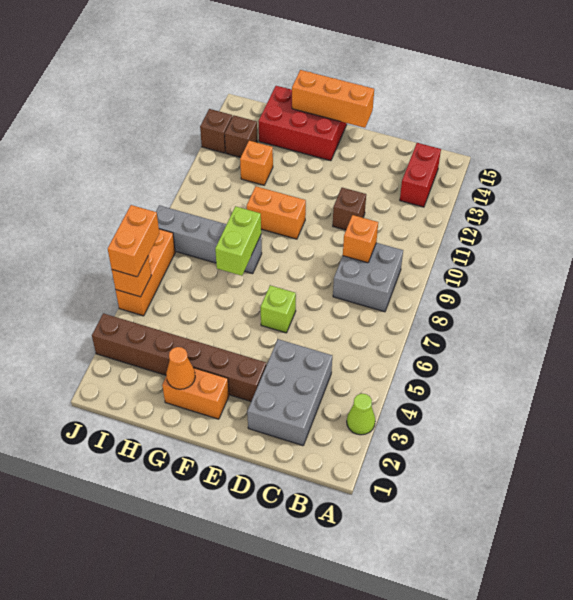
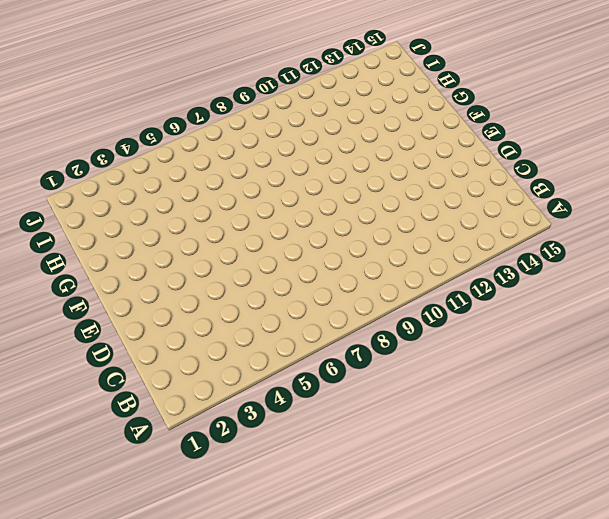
none -> lime 1x1 cone [347,394,375,435]
none -> grey 2x2 brick [333,243,403,312]
none -> red 1x2 brick [400,143,441,207]

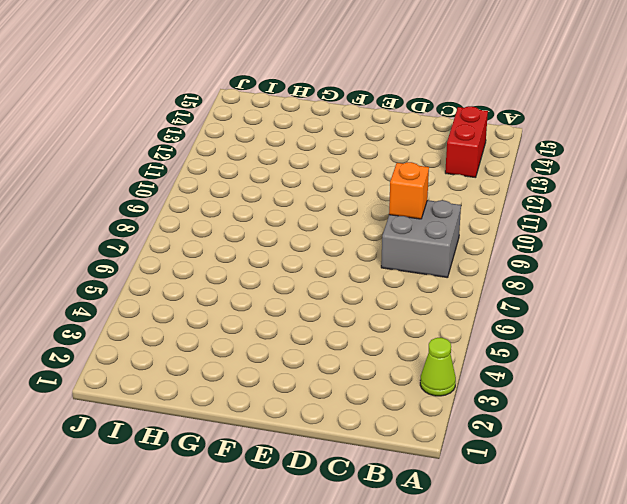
none -> grey 2x3 brick [247,339,332,446]
none -> brown 1x1 brick [333,188,366,230]
none -> brown 1x6 brick [92,313,266,401]

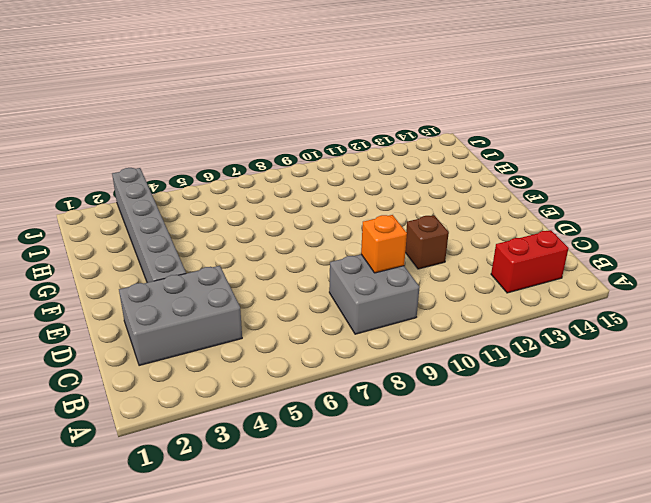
grey 1x6 brick [112,168,186,283] -> brown 1x6 brick [92,313,266,401]
none -> lime 1x1 cone [347,394,375,435]
none -> lime 1x1 brick [261,285,296,333]
none -> orange 1x2 brick [162,368,229,419]

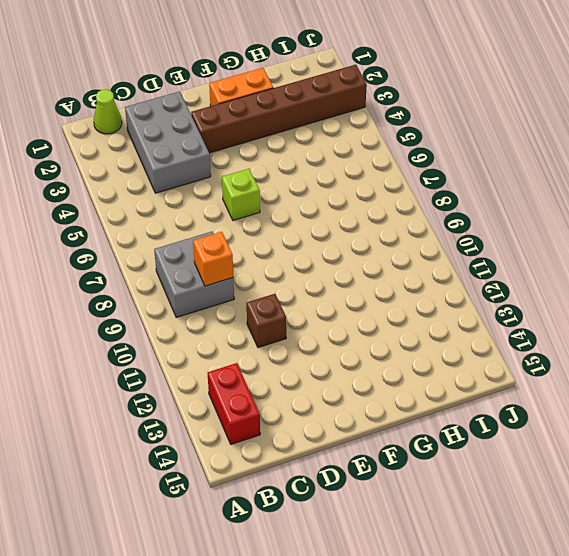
lime 1x1 cone [94,89,122,134] -> lime 1x1 cone moved to [347,394,375,435]
none -> orange 1x2 brick [247,186,306,239]
none -> red 2x3 brick [258,86,347,161]
none -> grey 1x4 brick [156,205,262,274]

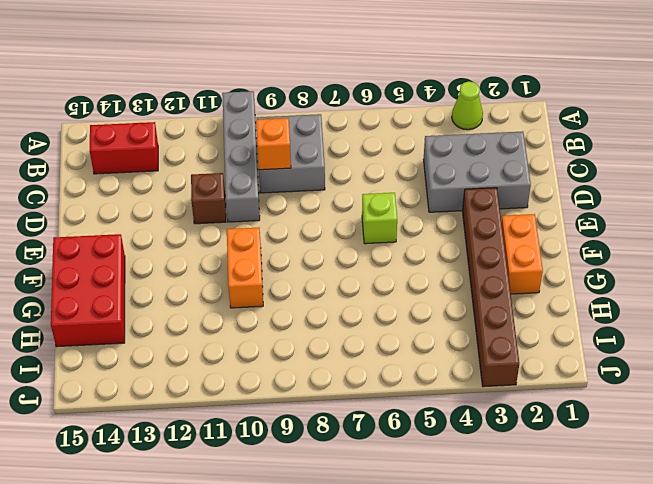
grey 1x4 brick [222,91,260,222] -> grey 1x4 brick moved to [156,205,262,274]
none -> orange 1x1 brick [240,141,273,185]
none -> brown 1x1 brick [225,116,257,157]
none -> orange 1x3 brick [116,229,175,316]

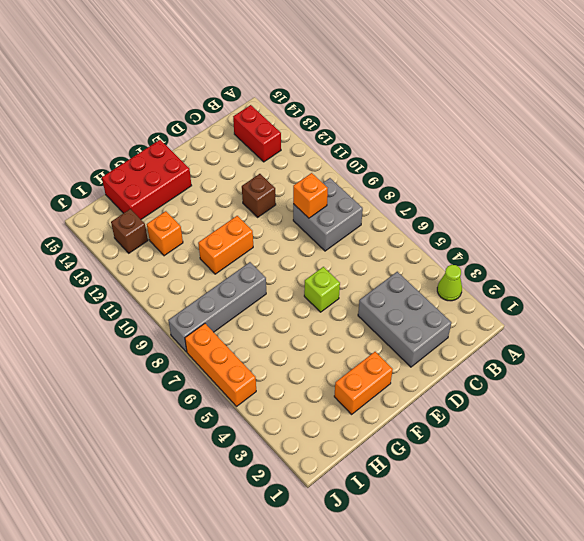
none -> brown 1x6 brick [92,313,266,401]
none -> brown 1x1 brick [200,109,232,153]
none -> orange 1x3 brick [292,70,374,128]

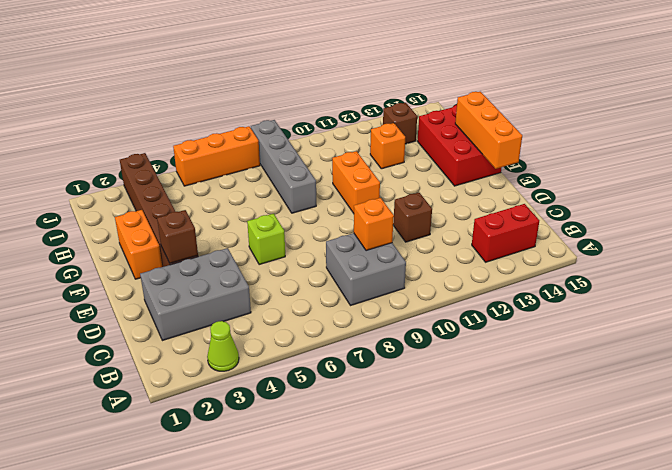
brown 1x1 brick [157,210,198,264] -> brown 1x1 brick moved to [200,109,232,153]
none -> orange 1x1 cone [166,347,195,389]
none -> lime 1x2 brick [215,206,261,276]
none -> orange 1x1 brick [112,257,151,297]

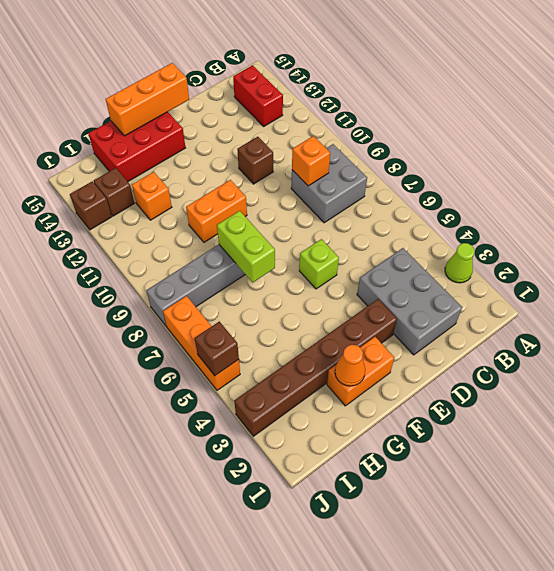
brown 1x1 brick [194,321,239,376] -> orange 1x1 brick [112,257,151,297]
none -> orange 1x2 brick [108,205,159,277]

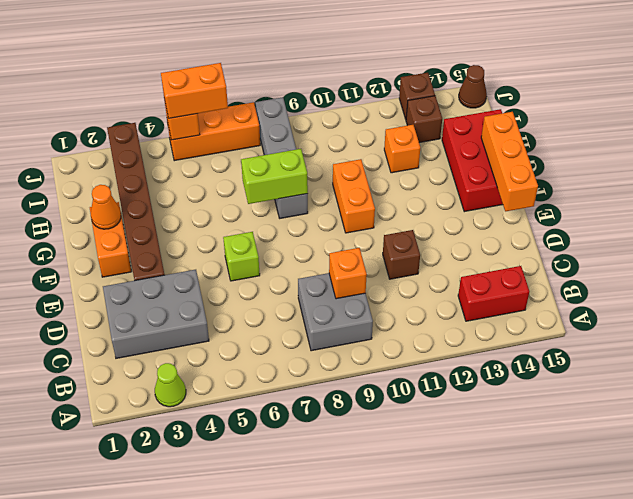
brown 1x1 cone [459,65,487,108] -> none

